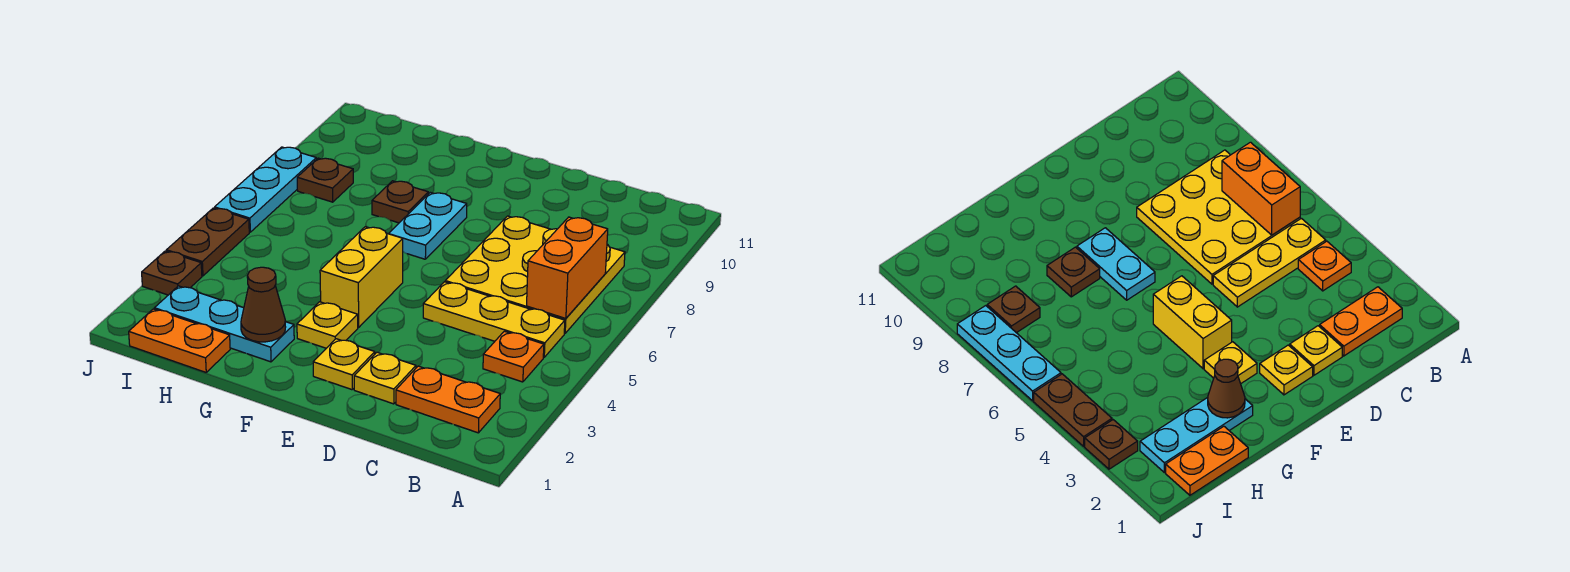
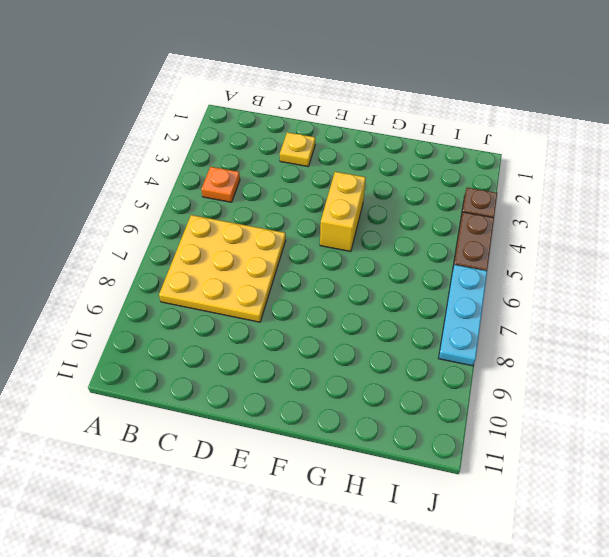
none -> orange 1x2 plate [396,366,500,433]
none -> yellow 1x3 plate [423,282,565,357]
none -> yellow 1x1 plate [313,339,375,390]

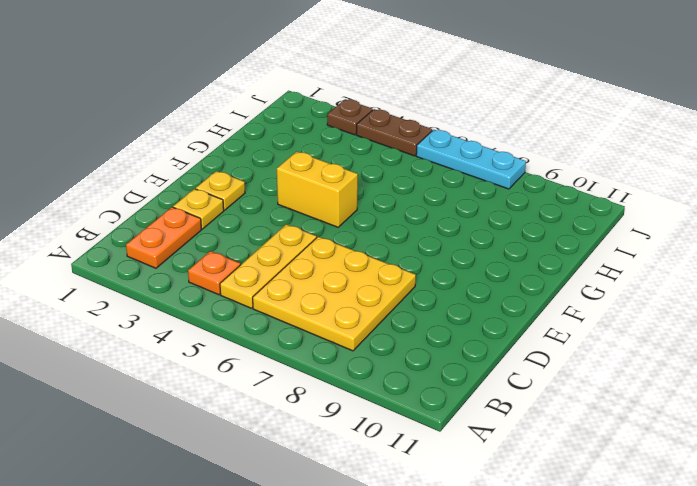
none -> yellow 1x1 plate [297,302,358,348]
none -> cyan 1x2 plate [389,192,467,259]
none -> cyan 1x3 plate [154,286,294,362]

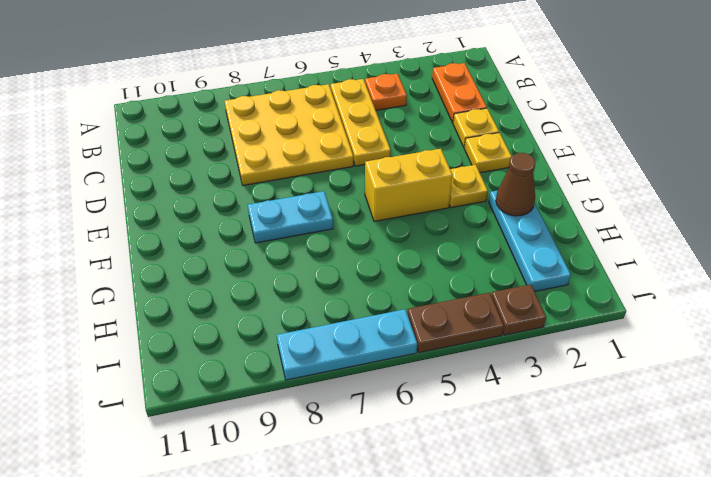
none -> brown 1x1 plate [372,181,428,223]
none -> orange 1x2 plate [129,309,230,372]
none -> brown 1x1 plate [297,158,353,202]

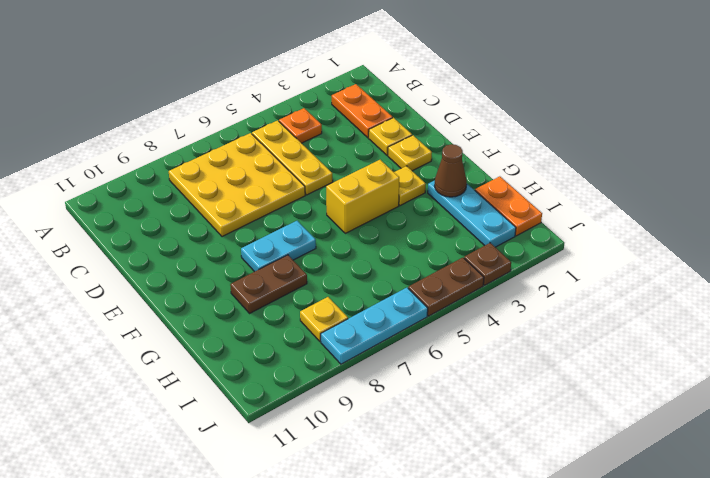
brown 1x2 plate [230,255,307,313] -> brown 1x1 plate [372,181,428,223]
yellow 1x1 plate [300,297,348,341] -> brown 1x1 plate [297,158,353,202]
none -> orange 1x2 brick [527,217,608,318]

